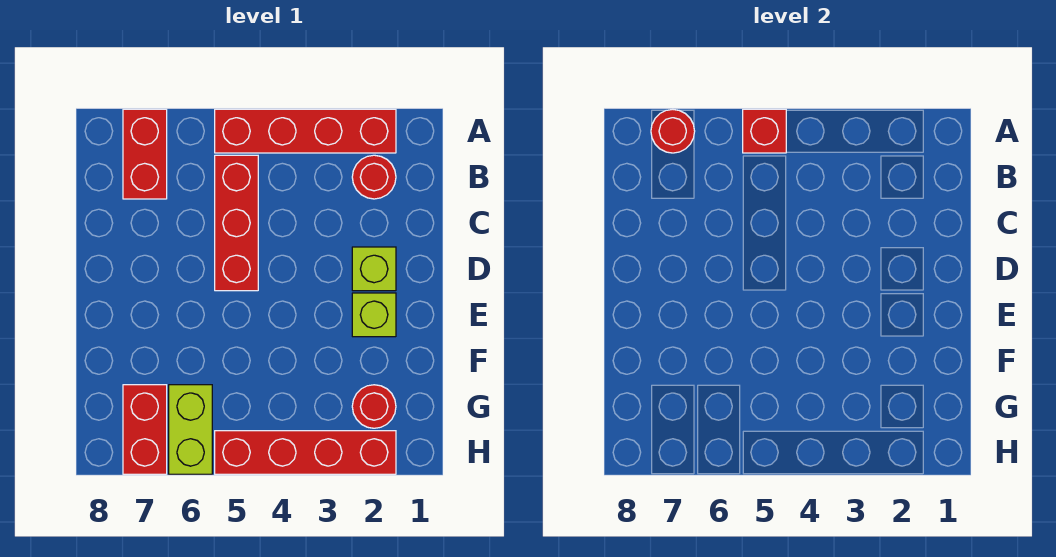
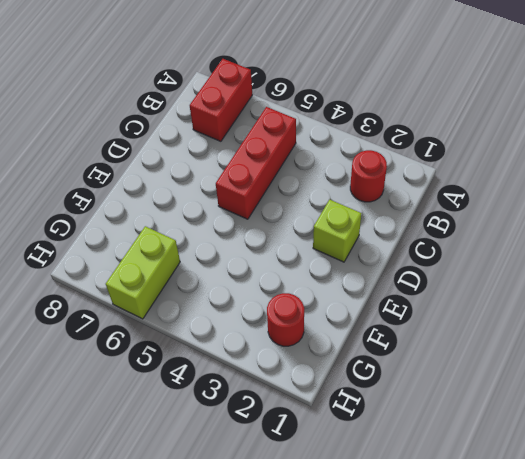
none -> red 1x4 brick [215,109,396,153]
none -> lime 1x1 brick [352,293,396,337]
none -> red 1x2 brick [123,385,167,474]

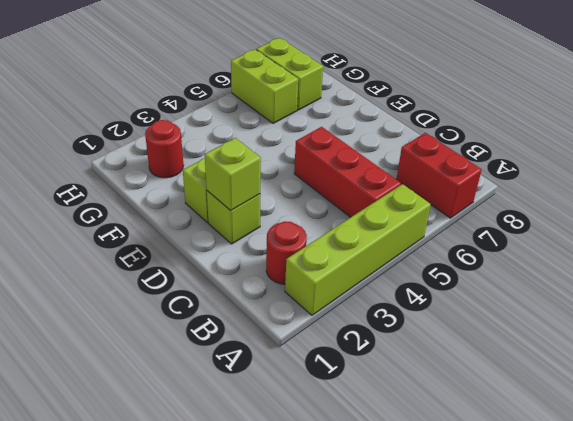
lime 1x4 brick [285,184,431,315] -> red 1x4 brick [215,109,396,153]
lime 1x1 brick [205,138,261,211] -> none
lime 1x2 brick [256,38,323,110] -> red 1x2 brick [123,385,167,474]
none -> red 1x4 brick [215,431,396,474]
none -> red 1x1 brick [743,109,786,153]
none -> red 1x1 round brick [651,109,695,153]

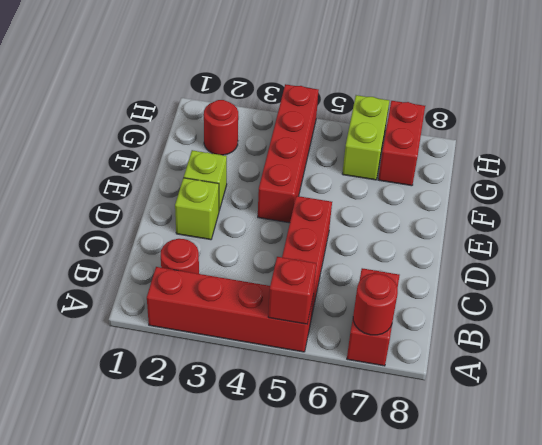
red 1x4 brick [258,84,319,223] -> red 1x4 brick turned to [215,431,396,474]

